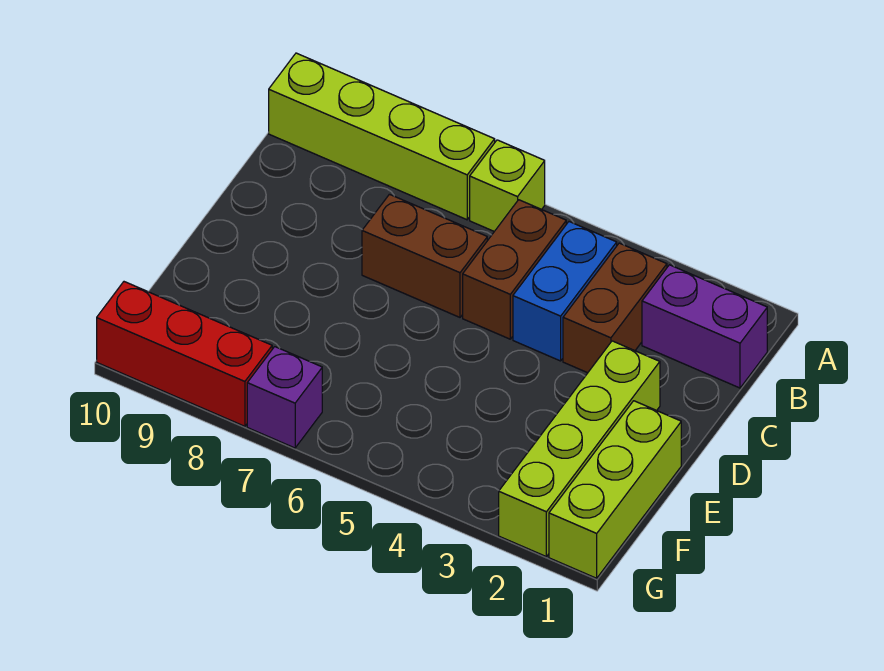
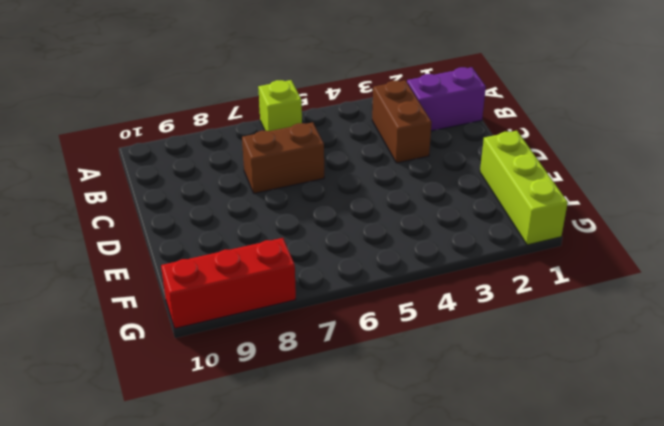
none -> lime 1x4 brick [269,53,495,220]
none -> blue 1x2 brick [513,222,617,361]

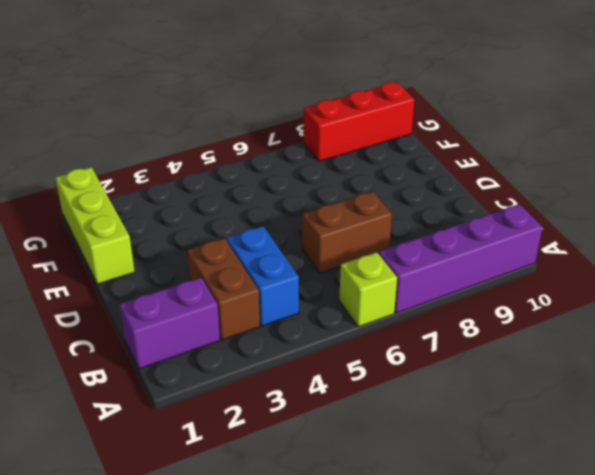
purple 1x4 brick [378,204,542,313] -> lime 1x4 brick [269,53,495,220]
none -> brown 1x2 brick [463,200,566,339]
none -> lime 1x4 brick [499,341,660,556]

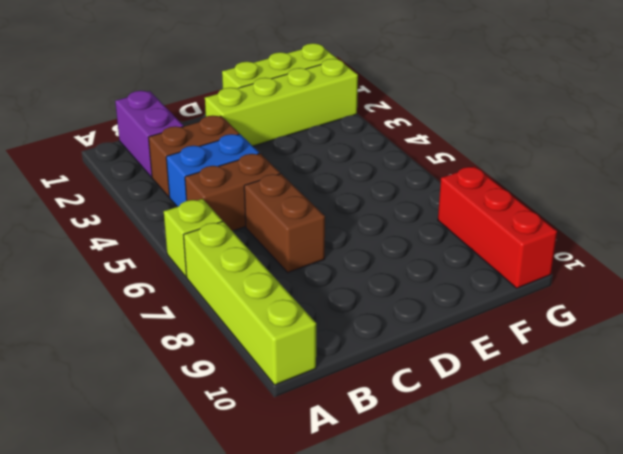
none -> purple 1x1 brick [247,347,322,448]

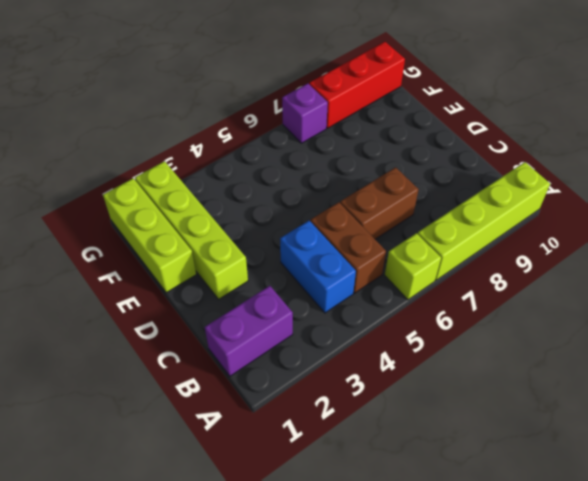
none -> brown 1x2 brick [563,243,667,373]

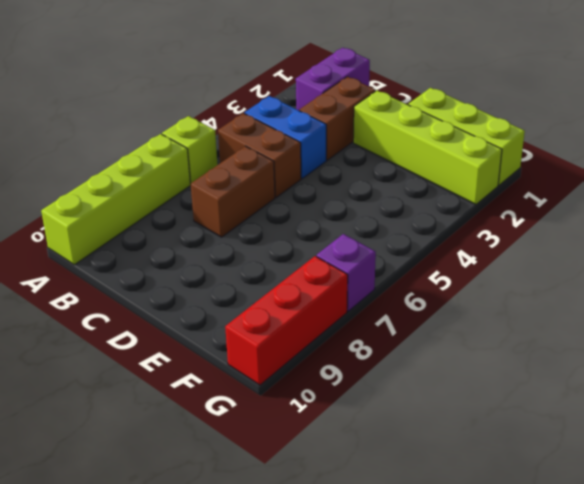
brown 1x2 brick [299,77,376,160] -> brown 1x2 brick turned to [563,243,667,373]

